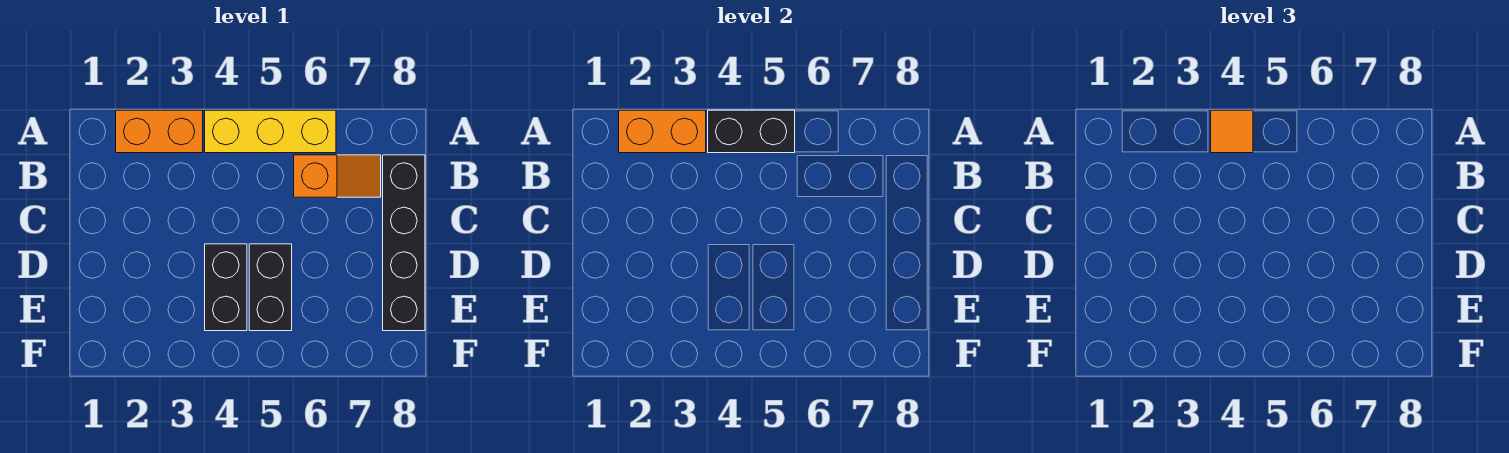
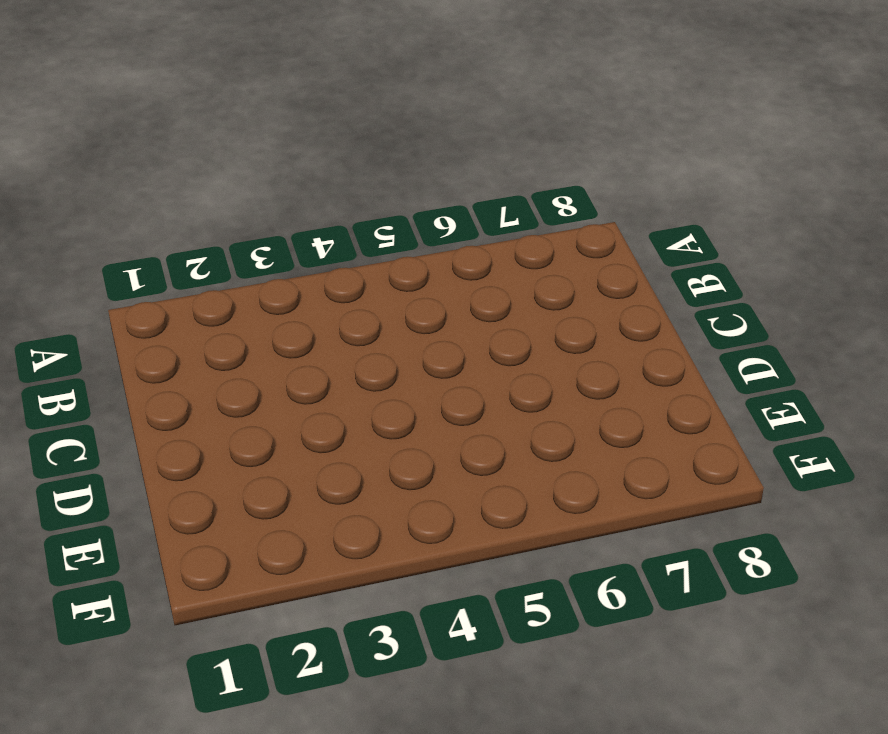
none -> orange 1x2 brick [116,110,203,153]
none -> yellow 1x3 brick [205,110,336,153]

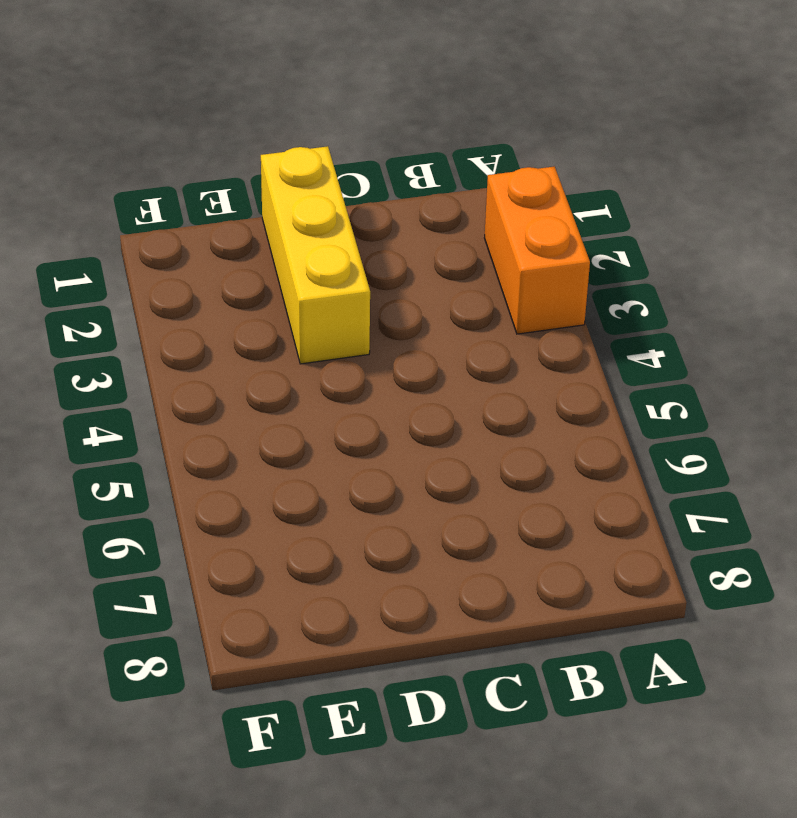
yellow 1x3 brick [261,146,370,364] -> yellow 1x3 brick moved to [205,110,336,153]
none -> orange 1x2 slope [294,155,381,197]
none -> black 1x4 brick [383,155,425,331]

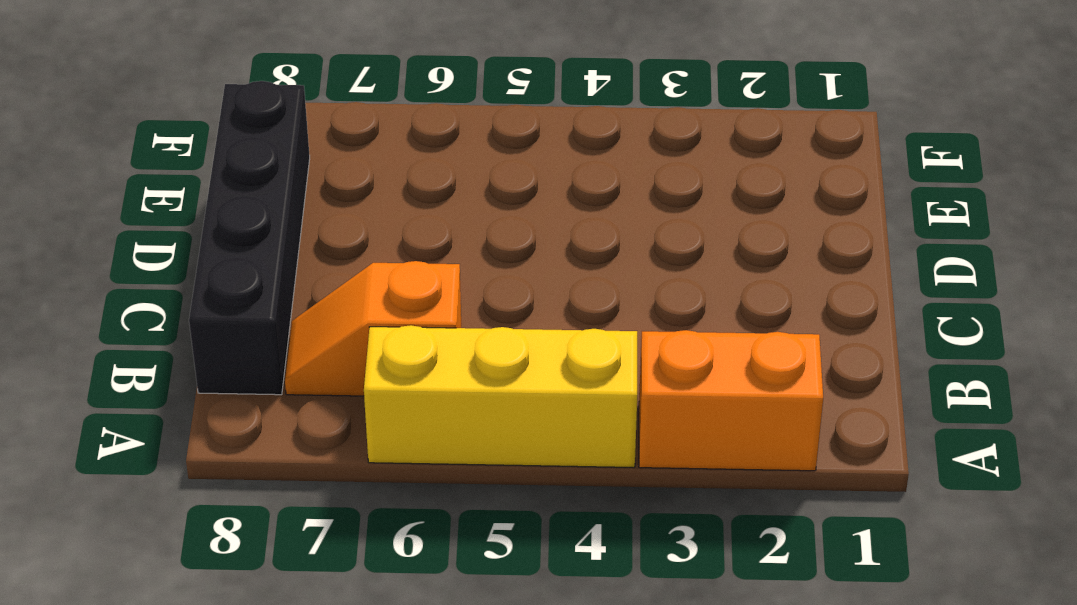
none -> black 1x2 brick [205,244,247,331]
none -> black 1x2 brick [249,244,292,331]

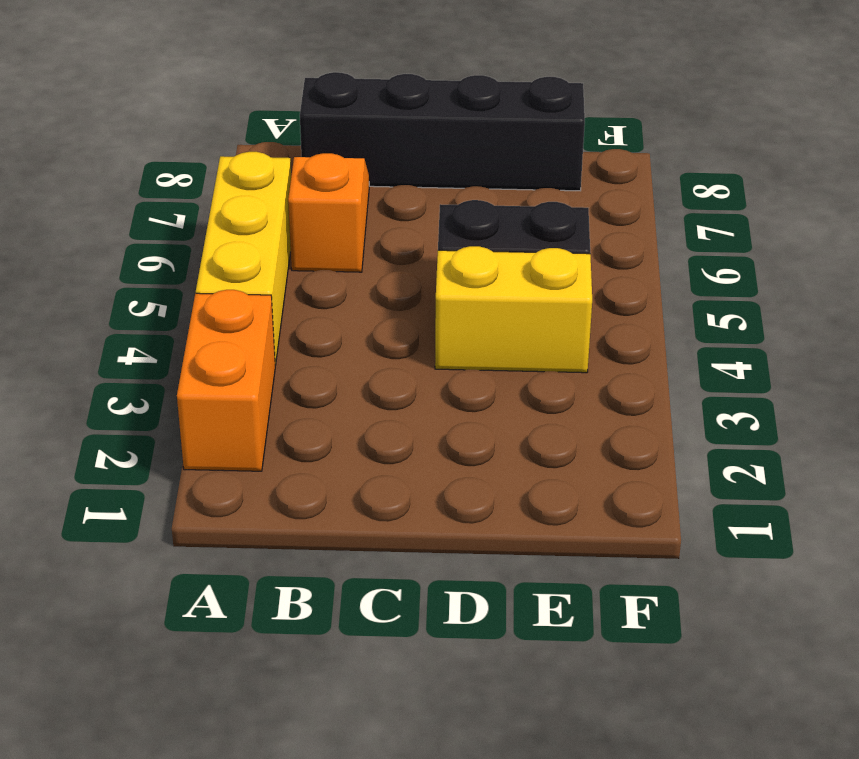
yellow 1x2 brick [435,246,592,373] -> black 1x2 brick [205,244,247,331]
none -> orange 1x2 brick [619,110,706,153]
none -> black 1x2 brick [708,110,795,153]

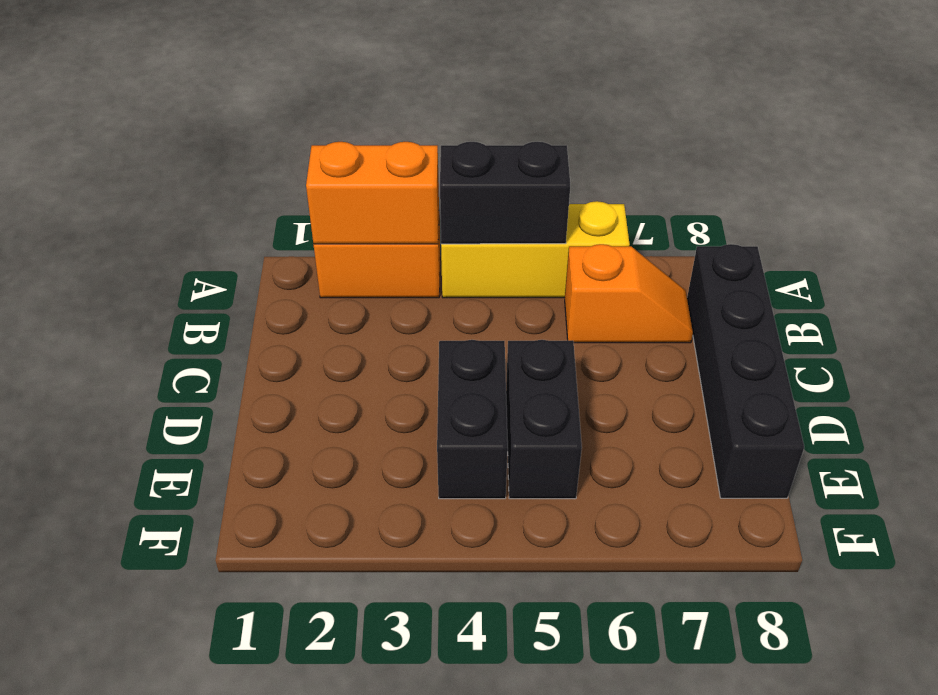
none -> orange 1x1 tile [1211,110,1253,153]

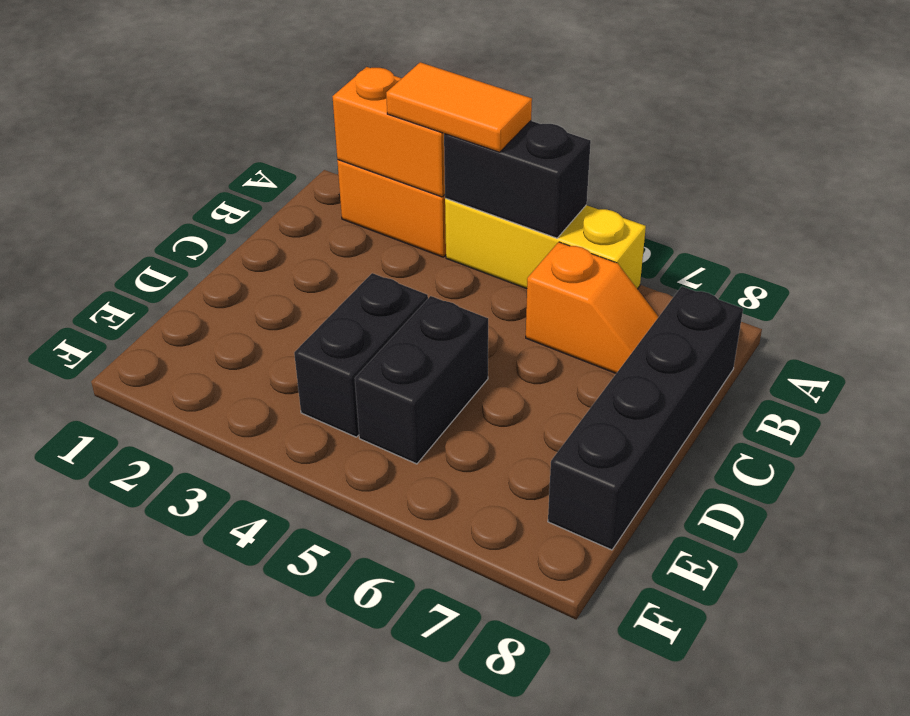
orange 1x2 tile [386,62,532,152] -> orange 1x1 tile [1211,110,1253,153]

